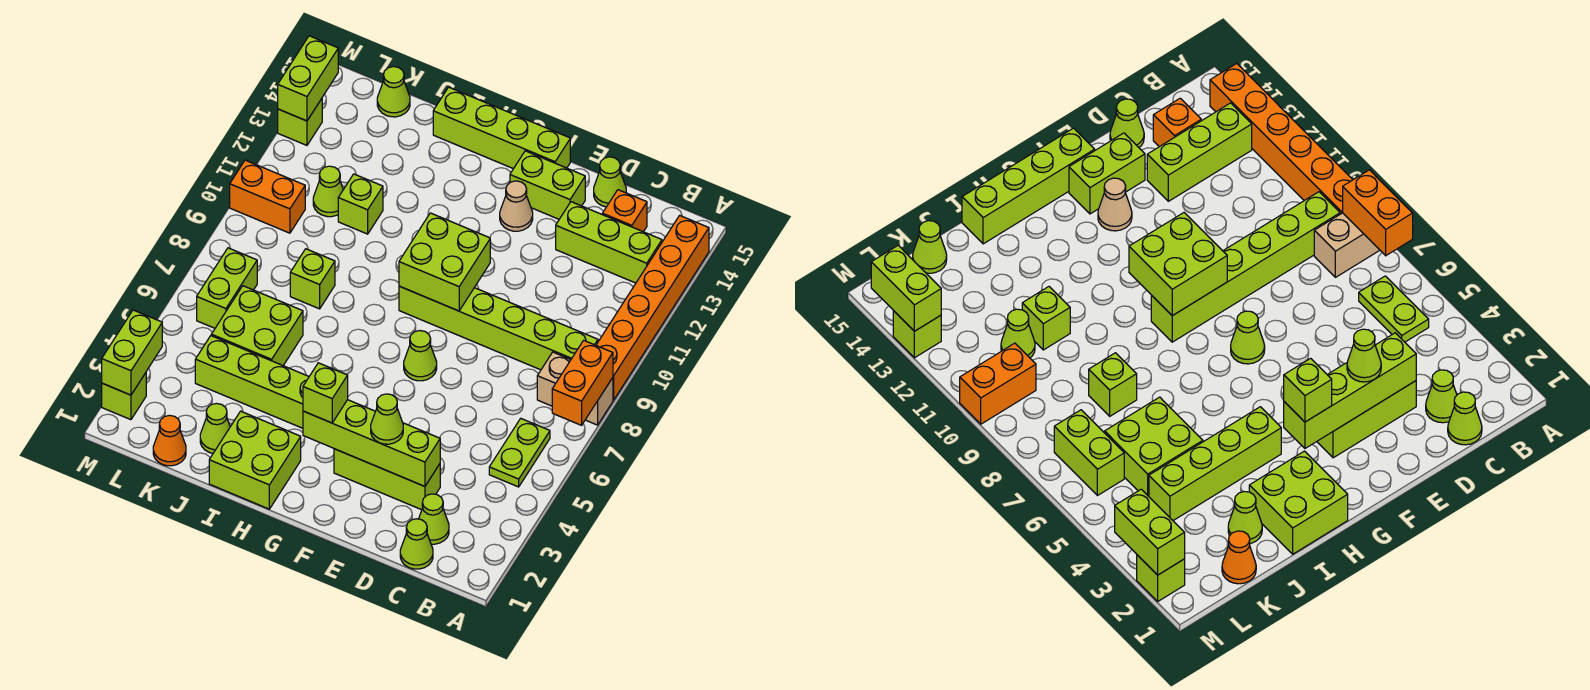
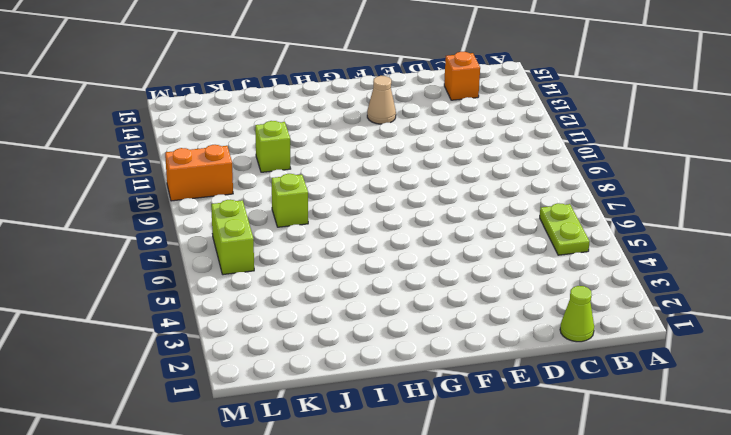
none -> tan 1x2 brick [537,352,613,425]
none -> orange 1x6 brick [596,215,709,400]
none -> lime 1x6 brick [399,286,598,370]
none -> lime 1x3 brick [556,202,662,283]

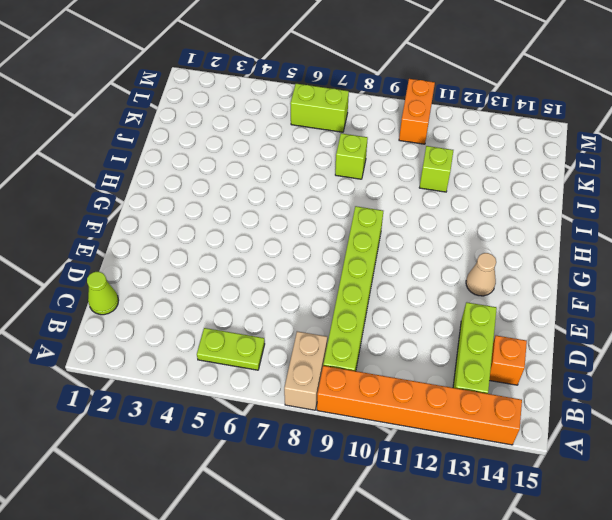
none -> lime 1x1 cone [419,494,449,544]
none -> lime 1x3 brick [334,449,440,510]
none -> lime 1x1 cone [594,157,626,207]
none -> lime 1x2 brick [510,151,585,219]

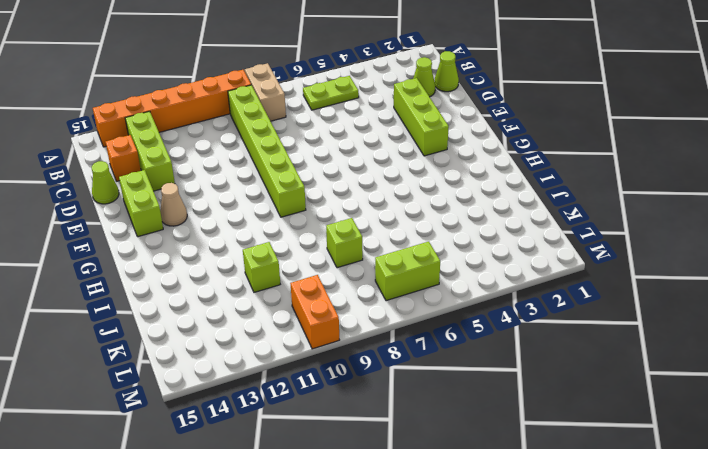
none -> lime 1x1 cone [404,331,437,381]
none -> lime 1x4 brick [433,87,570,169]
none -> lime 2x2 brick [209,411,301,509]
none -> lime 1x4 brick [195,336,309,428]

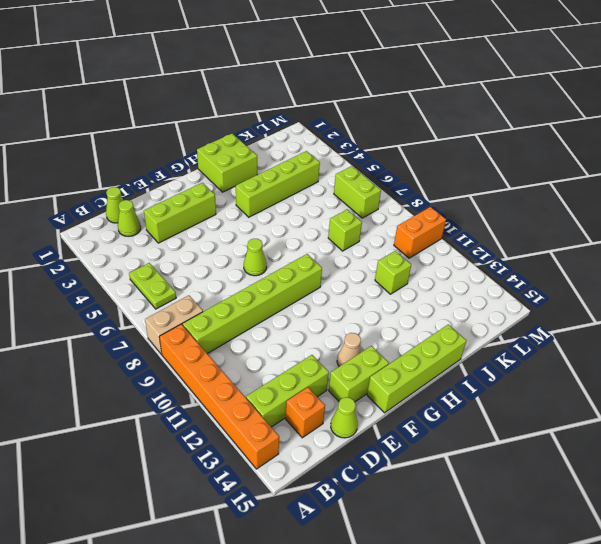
none -> lime 1x1 cone [200,403,230,453]
none -> lime 2x2 brick [211,286,303,365]
none -> orange 1x1 cone [153,415,186,466]
none -> lime 1x1 cone [313,166,343,217]

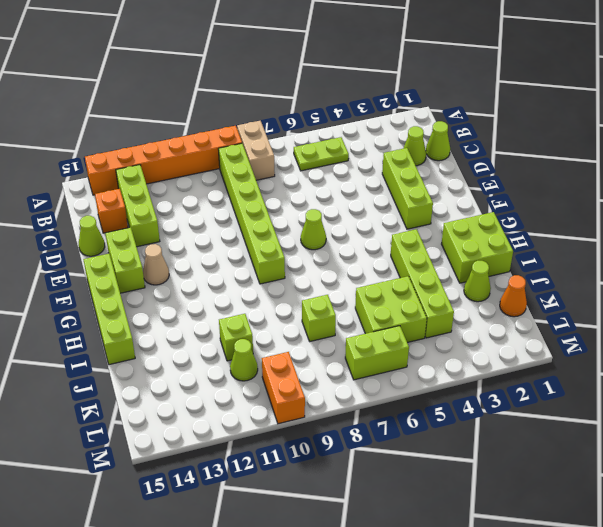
none -> lime 1x1 cone [377,67,410,117]
none -> lime 1x1 brick [102,373,146,420]
none -> lime 1x1 brick [278,99,322,145]
none -> orange 1x2 brick [552,340,613,425]

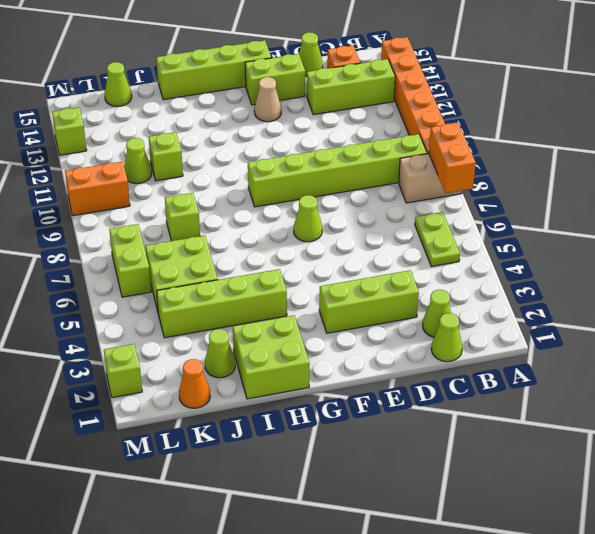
none -> lime 1x4 brick [303,400,440,486]
none -> lime 2x2 brick [399,213,490,311]
none -> lime 1x2 brick [102,310,162,395]
none -> lime 1x2 brick [278,36,338,121]

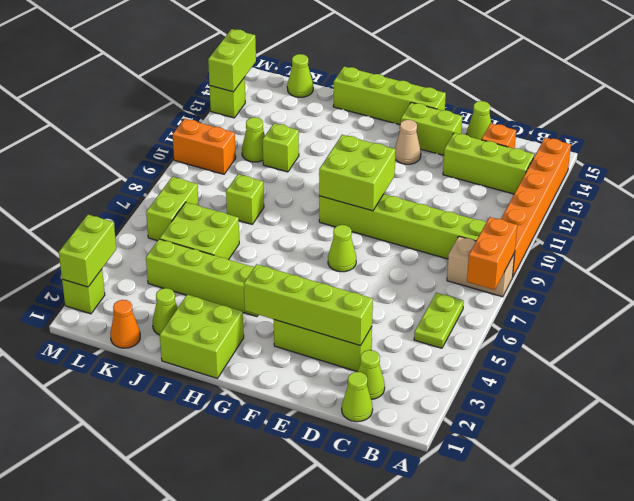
none -> lime 1x1 cone [371,394,403,444]
none -> lime 1x1 brick [303,363,348,423]

